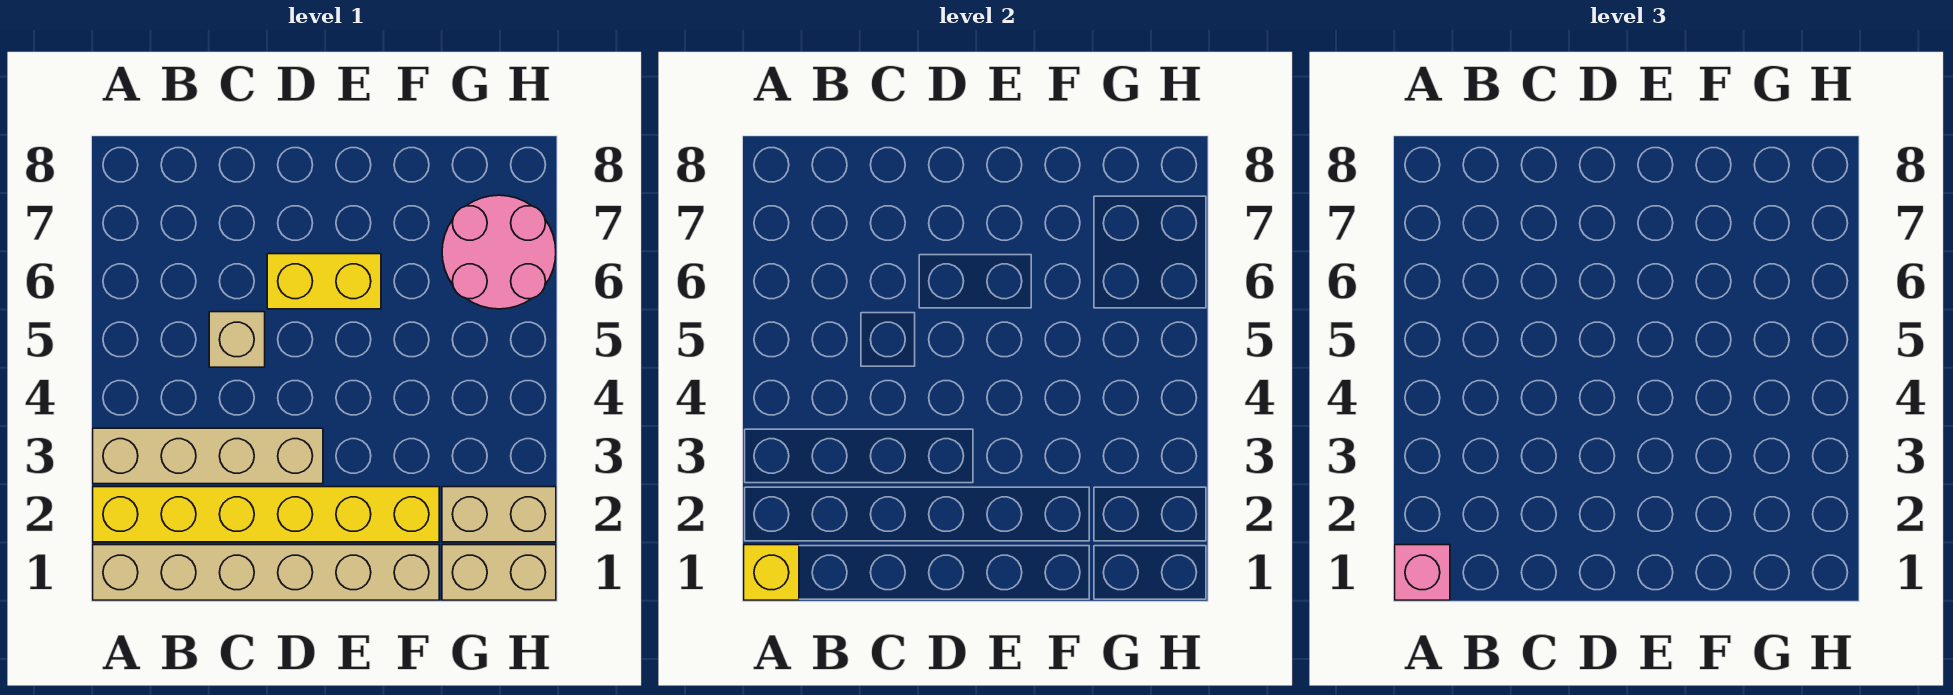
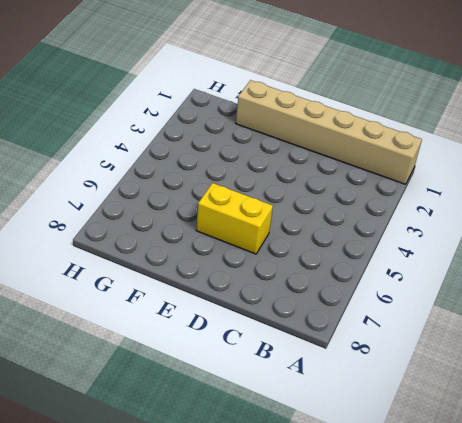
none -> yellow 1x6 brick [93,487,439,542]
none -> tan 1x4 brick [93,428,323,484]

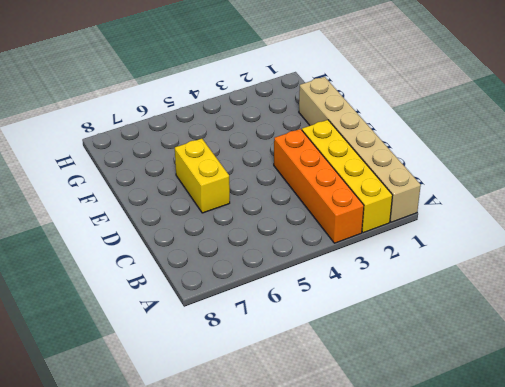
yellow 1x4 brick [302,120,393,233] -> yellow 1x6 brick [93,487,439,542]
orange 1x4 brick [274,129,364,243] -> tan 1x4 brick [93,428,323,484]
none -> tan 1x1 brick [209,312,265,367]
none -> tan 1x2 brick [442,545,556,600]

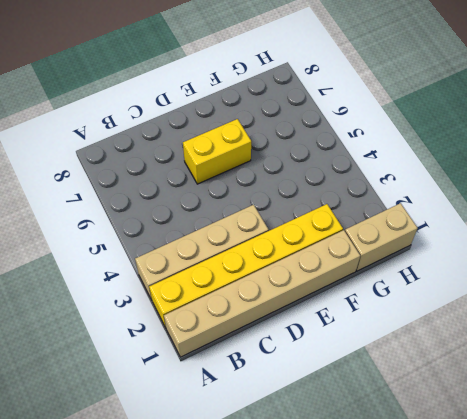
none -> tan 1x1 brick [209,312,265,367]
none -> tan 1x2 brick [442,487,556,542]

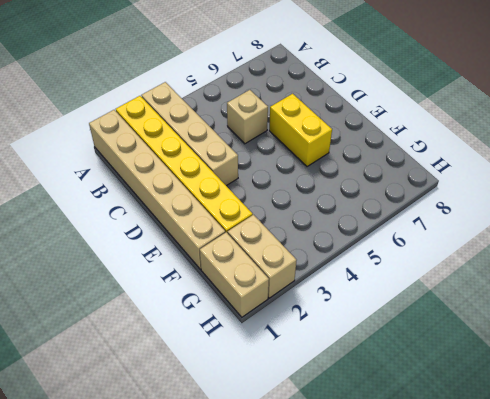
none -> pink 2x2 round brick [442,195,556,309]
none -> yellow 1x1 brick [744,545,799,600]

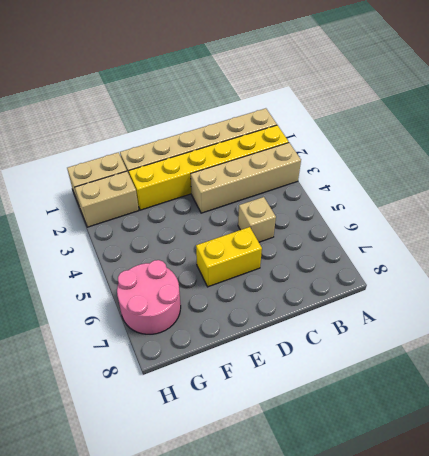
none -> yellow 1x1 brick [744,545,799,600]
none -> pink 1x1 brick [1395,545,1450,600]

